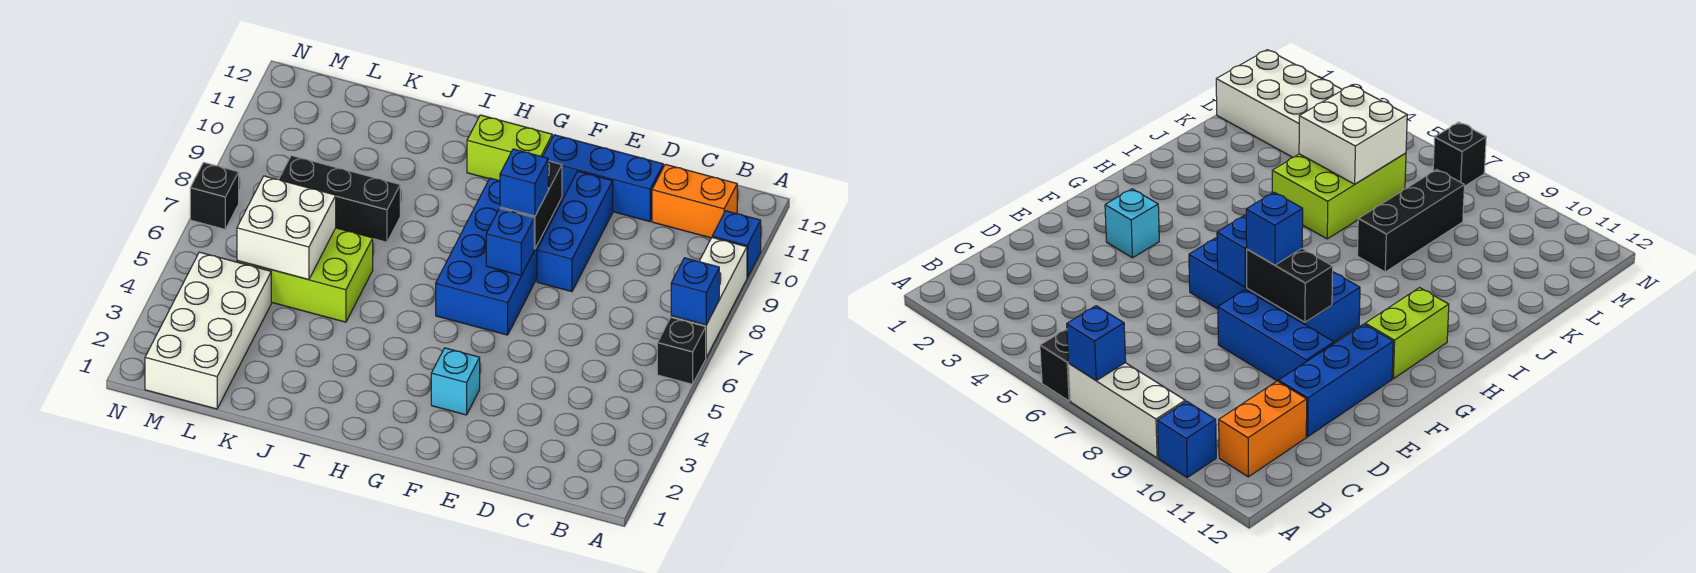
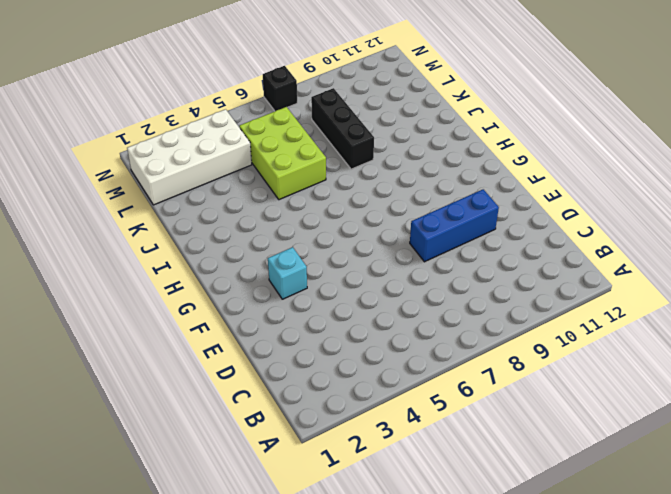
none -> black 1x1 brick [657,317,706,384]
none -> white 1x3 brick [671,238,747,357]
none -> blue 1x1 brick [712,211,761,278]

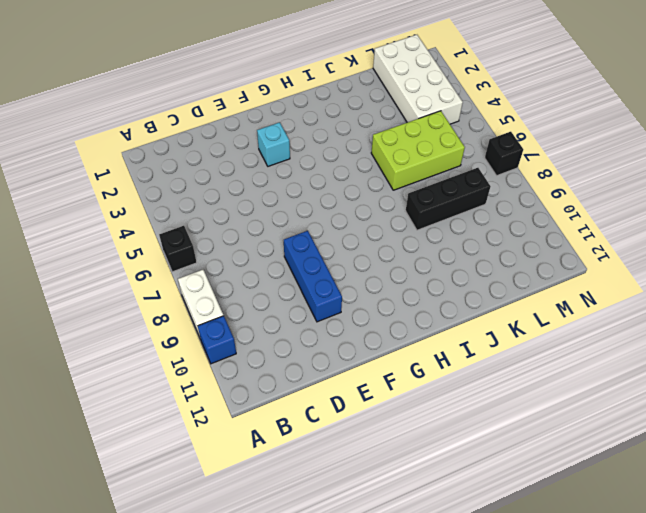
white 1x2 brick [178,270,224,337] -> white 1x3 brick [671,238,747,357]
none -> orange 1x2 brick [652,164,737,238]
none -> blue 1x3 brick [543,135,663,222]
none -> blue 2x4 brick [436,178,562,335]

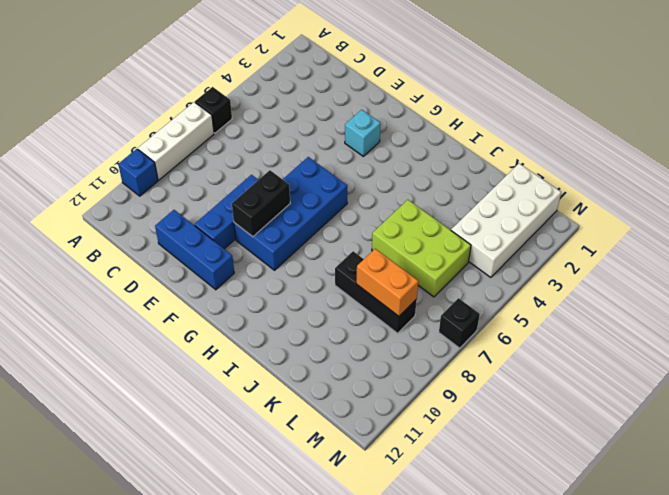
orange 1x2 brick [356,249,418,316] -> orange 1x2 brick moved to [652,164,737,238]
none -> lime 1x2 brick [467,115,552,181]
none -> blue 1x1 brick [671,258,719,325]
none -> blue 1x1 brick [486,209,534,275]

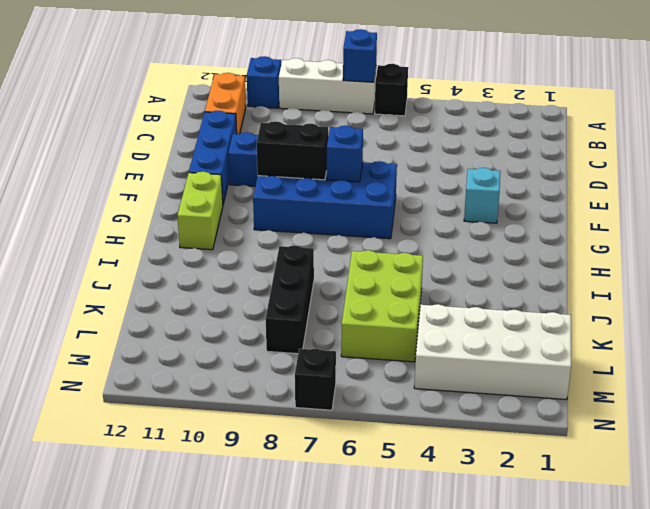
none -> white 2x2 brick [237,176,336,280]
none -> blue 1x1 brick [500,149,548,216]

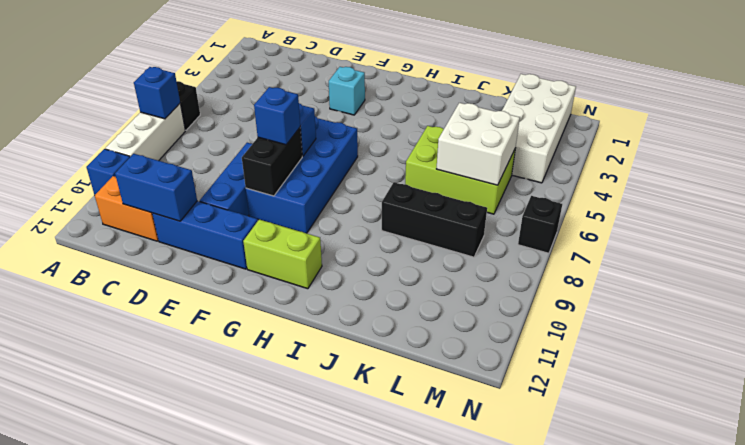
blue 1x2 brick [115,154,197,221] -> none

